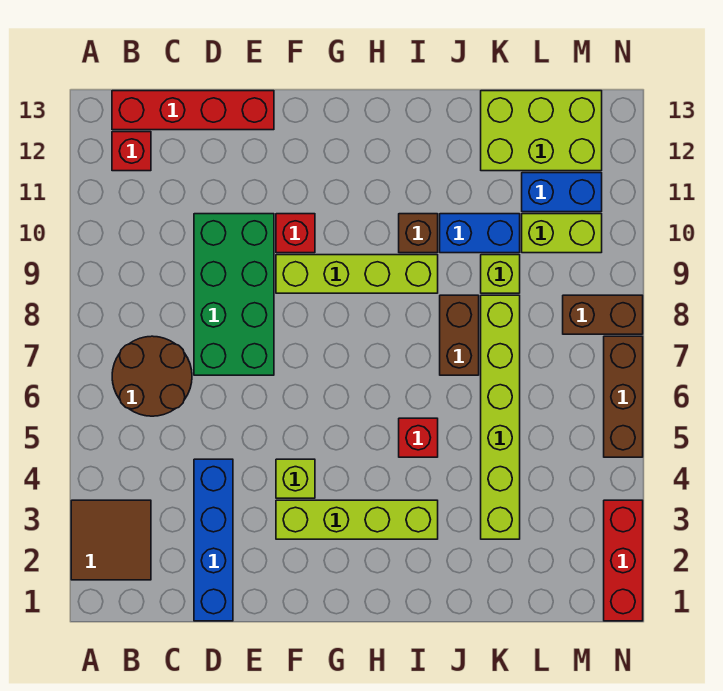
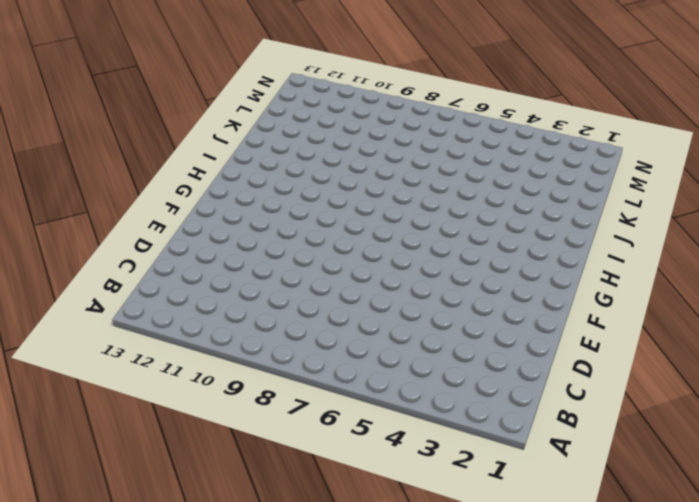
none -> brown 2x2 tile [71,500,151,580]
none -> brown 2x2 round brick [112,336,192,416]
none -> red 1x1 brick [112,132,151,171]

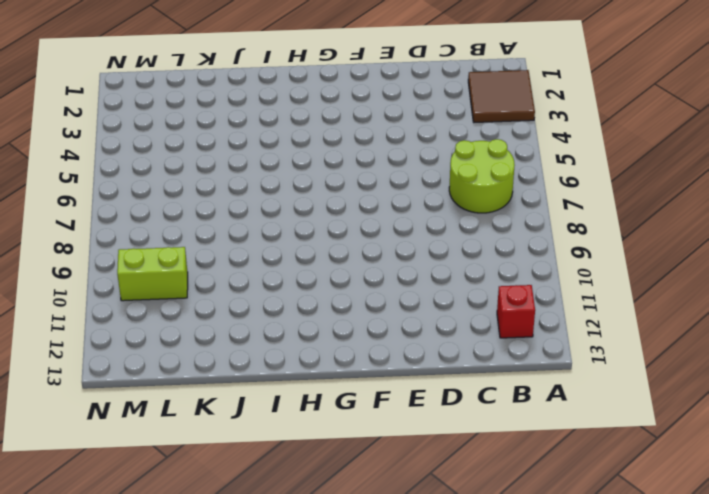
lime 2x2 round brick [449,139,515,213] -> brown 2x2 round brick [112,336,192,416]
none -> red 1x4 brick [112,91,274,130]
none -> blue 1x4 brick [194,459,233,621]
none -> green 2x4 brick [194,214,274,375]

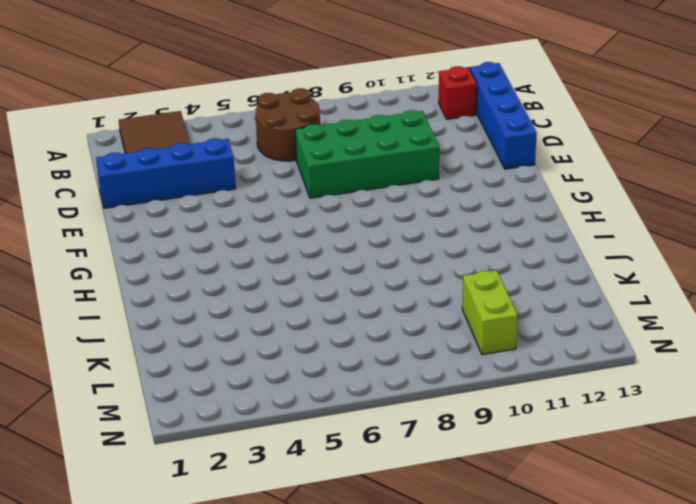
blue 1x4 brick [470,62,537,169] -> red 1x4 brick [112,91,274,130]
none -> lime 1x4 brick [276,500,438,539]
none -> lime 1x1 brick [276,459,315,498]
none -> lime 1x4 brick [276,255,438,293]

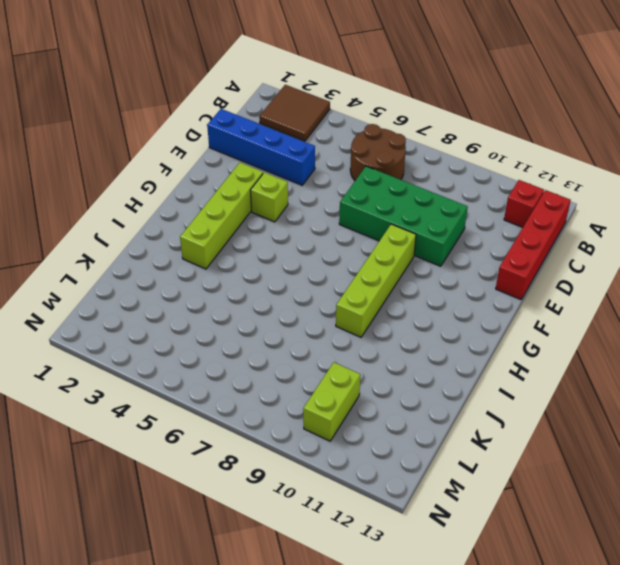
none -> red 1x1 brick [276,214,315,253]
none -> red 1x1 brick [399,418,438,457]
none -> brown 1x1 brick [399,214,438,253]

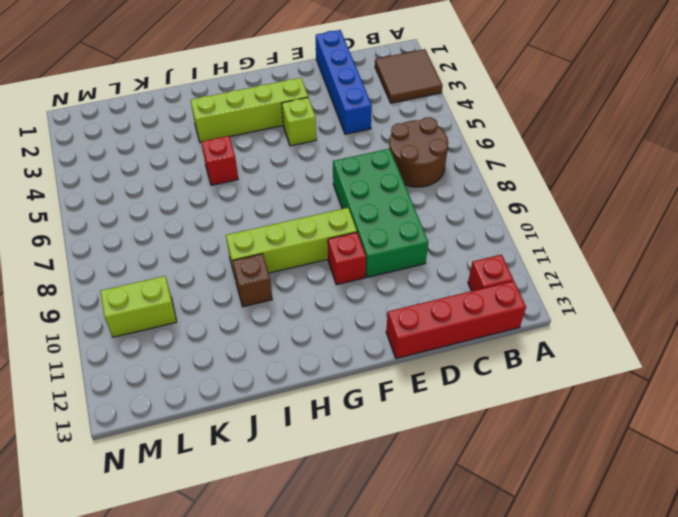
none -> brown 1x2 brick [440,295,479,375]
none -> blue 1x2 brick [440,214,520,253]
none -> lime 1x6 brick [481,295,520,539]

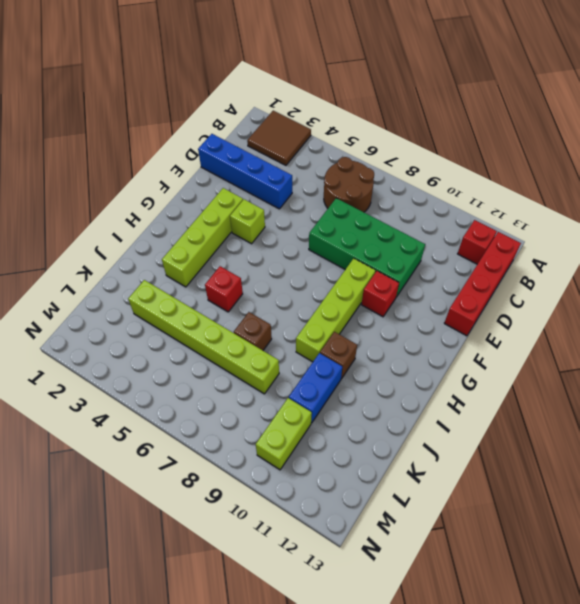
brown 1x1 brick [234,312,272,350] -> brown 1x2 brick [440,295,479,375]
none -> lime 1x1 brick [481,255,520,293]
none -> lime 2x3 brick [481,91,602,171]
none -> blue 1x2 brick [522,173,602,212]

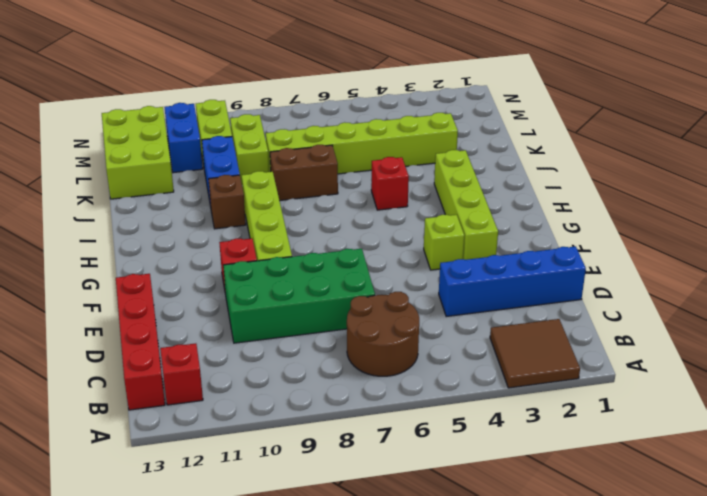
lime 1x2 brick [230,114,269,183] -> lime 1x1 brick [481,255,520,293]
none -> brown 1x2 brick [563,295,643,334]
none -> red 1x3 brick [604,500,643,621]
none -> brown 1x3 brick [604,336,643,457]

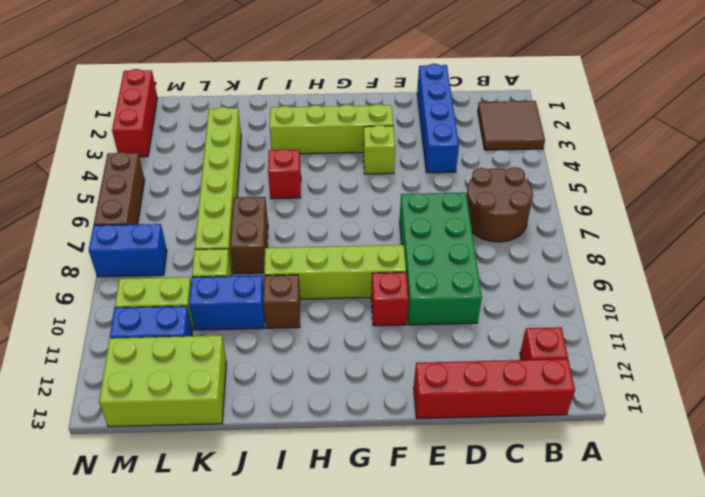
blue 1x2 brick [89,224,167,277] -> brown 1x2 brick [563,295,643,334]

